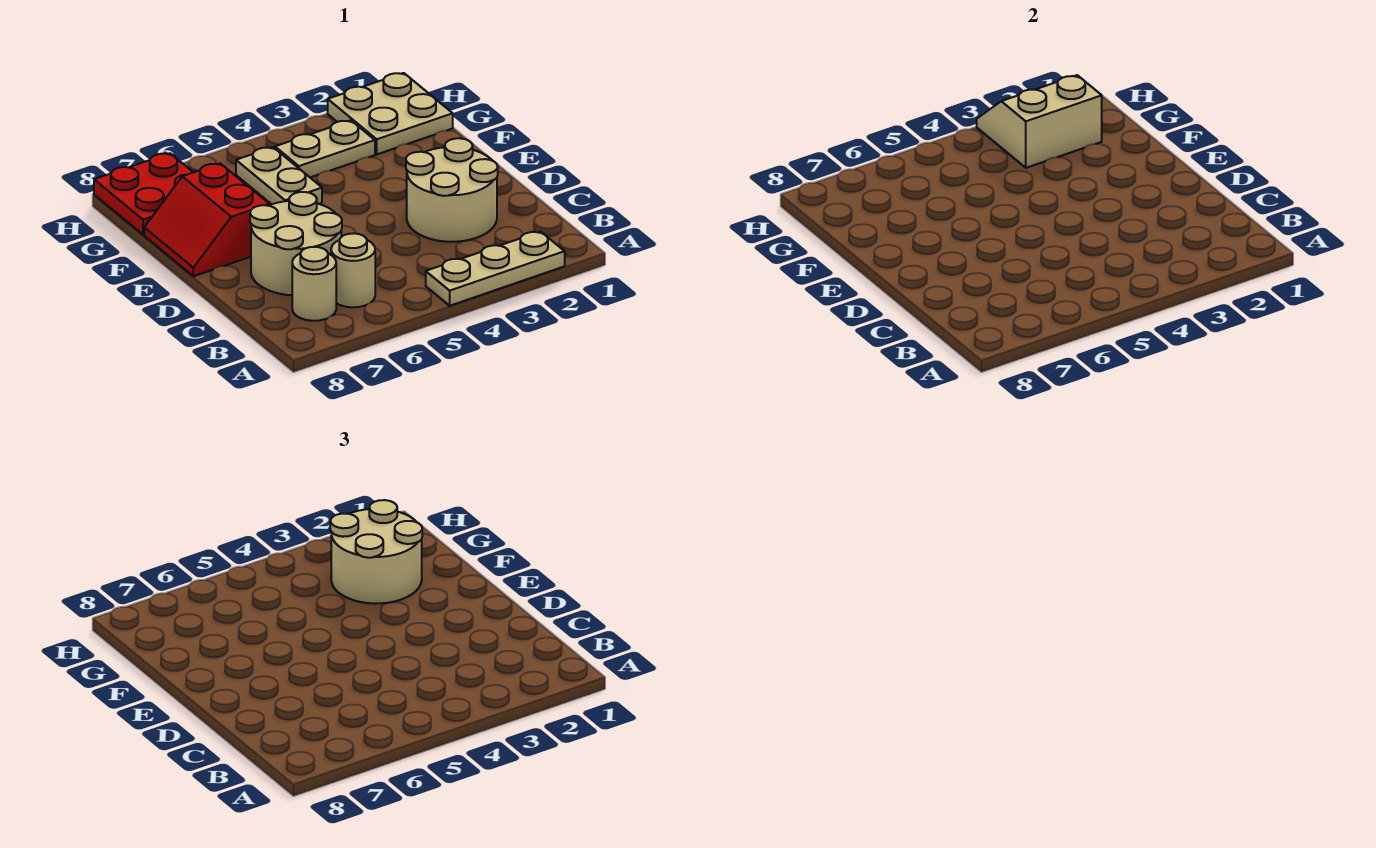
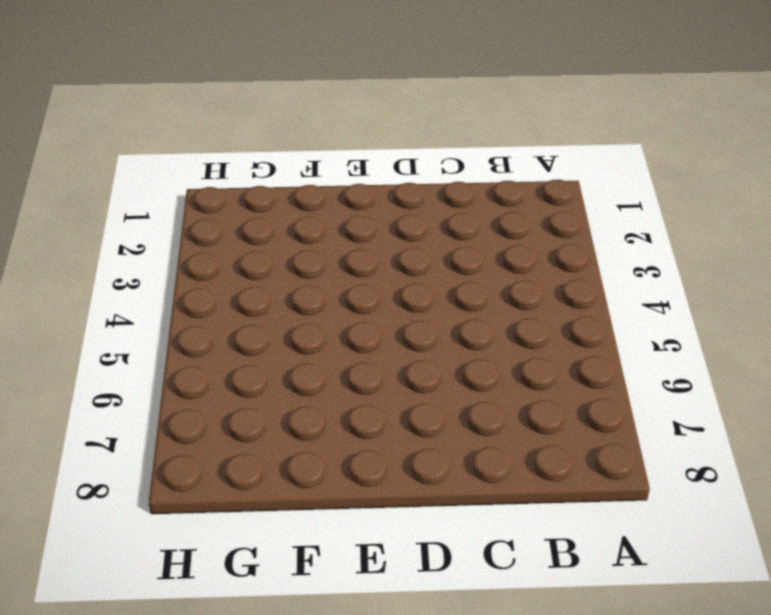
none -> tan 1x3 plate [426,232,565,306]
none -> tan 1x1 round brick [331,233,375,307]
none -> tan 1x1 round brick [292,247,336,321]

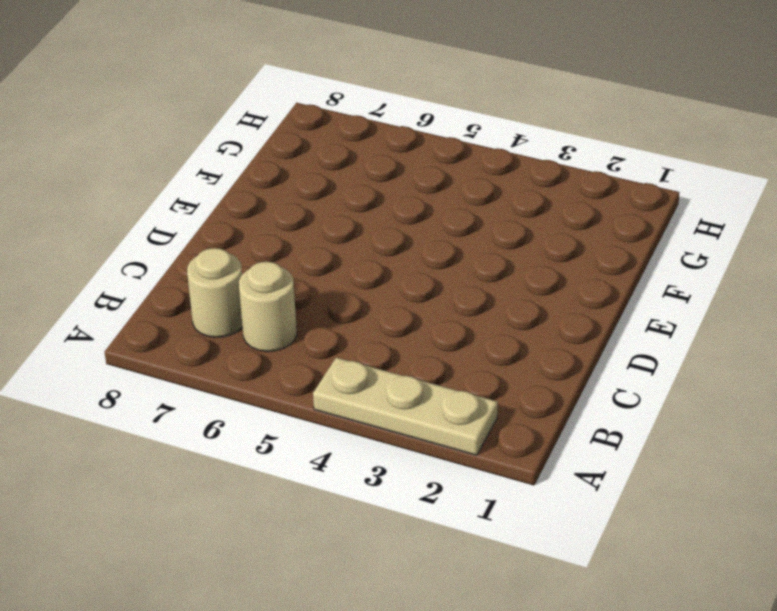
none -> tan 2x2 round brick [406,138,498,242]
none -> tan 2x2 round brick [250,192,342,295]
none -> red 2x2 slope [144,163,269,276]

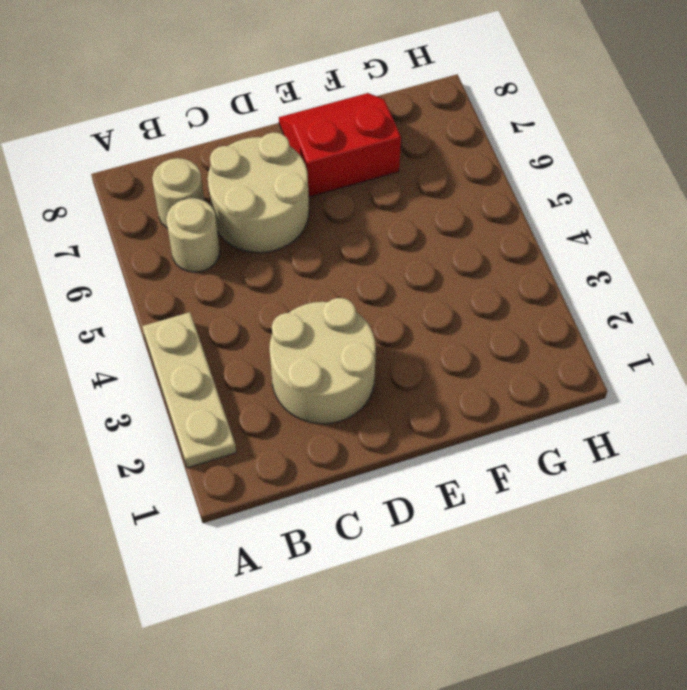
none -> tan 1x2 plate [236,147,322,204]
none -> tan 2x2 plate [328,73,453,154]
none -> tan 1x2 plate [275,120,375,177]

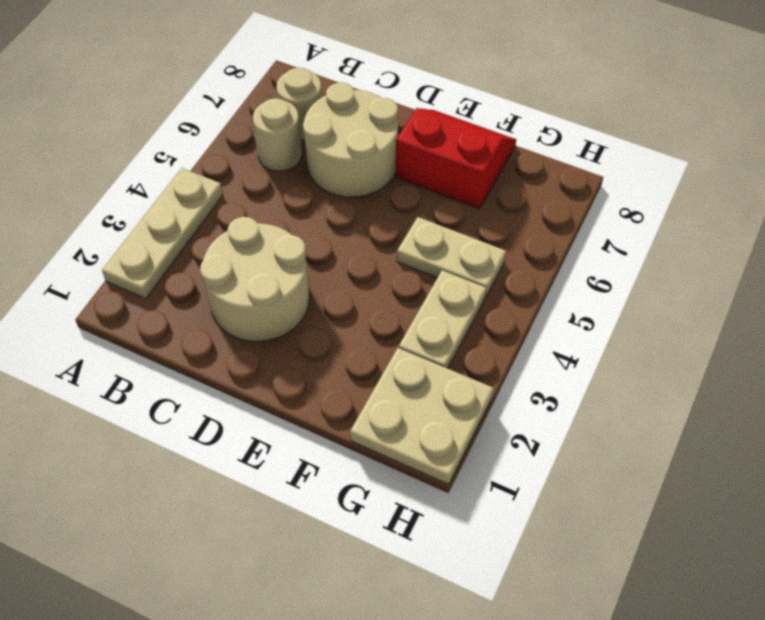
none -> red 2x2 plate [94,153,193,235]
none -> tan 2x2 slope [977,75,1102,168]
none -> tan 2x2 round brick [330,500,422,604]

